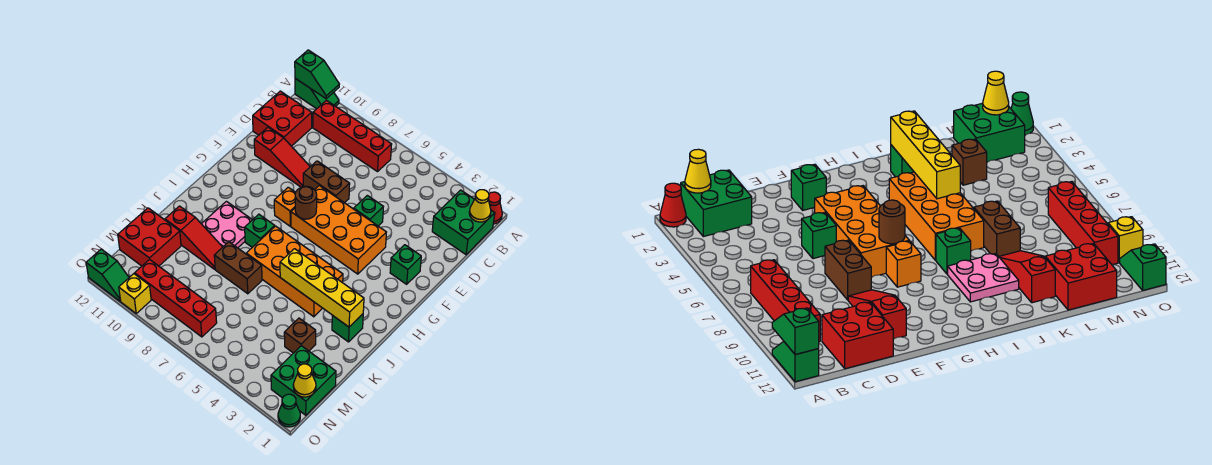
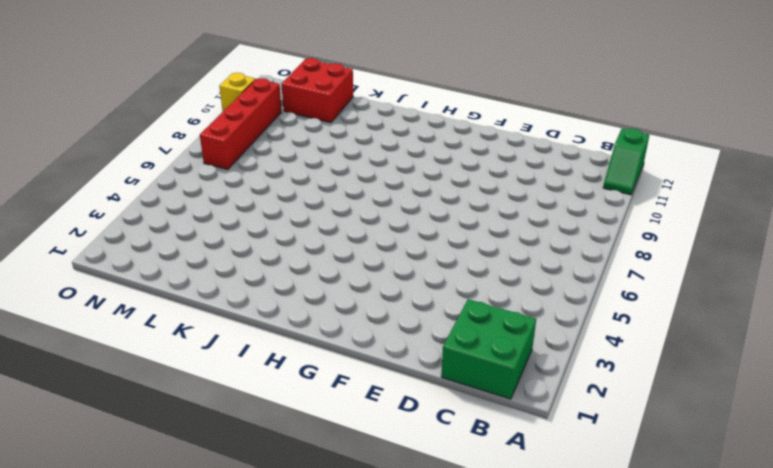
none -> red 1x1 cone [488,192,502,224]
none -> red 1x4 brick [313,100,392,172]
none -> red 2x2 brick [253,91,312,146]

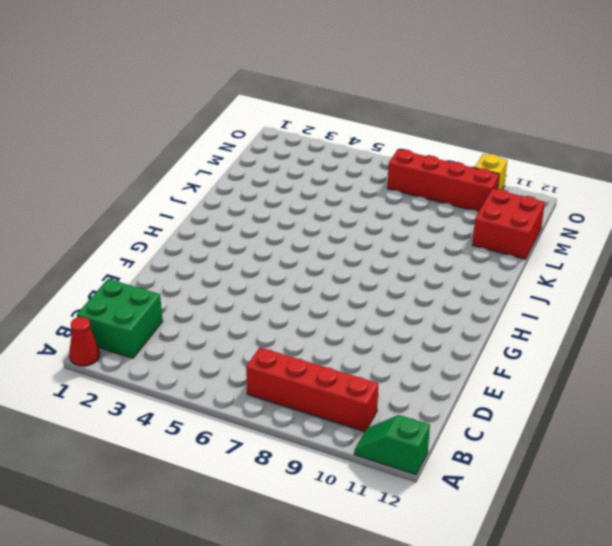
none -> red 2x2 brick [253,91,312,146]
none -> green 1x1 brick [354,195,383,226]
none -> brown 1x2 brick [303,161,350,203]

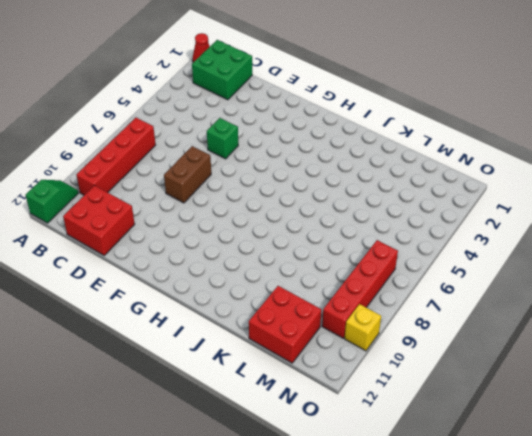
none -> red 1x3 slope [254,128,310,187]
none -> green 1x1 brick [390,245,421,284]
none -> orange 2x4 brick [291,186,386,274]

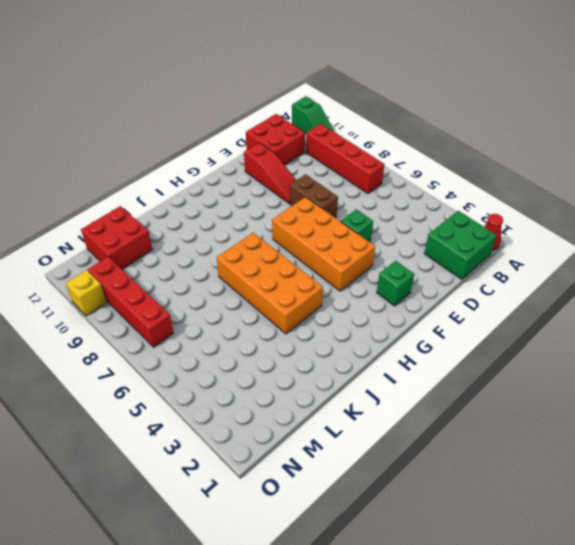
none -> orange 1x1 brick [274,187,296,226]
none -> green 1x1 brick [245,214,275,247]
none -> pink 2x2 plate [202,201,252,248]

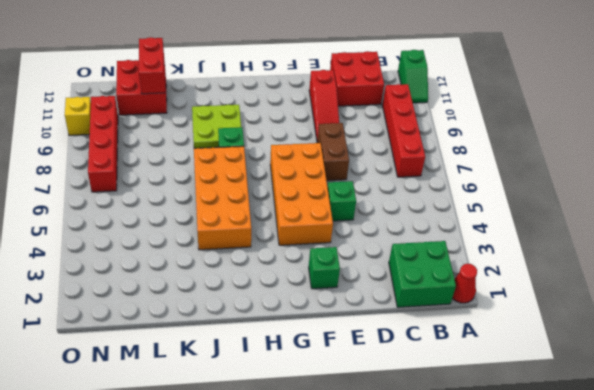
lime 2x2 plate [192,105,241,148] -> pink 2x2 plate [202,201,252,248]
red 1x2 brick [139,37,165,94] -> none
none -> orange 1x1 brick [274,187,296,226]
none -> green 1x1 brick [332,314,363,342]
none -> brown 1x2 brick [214,242,262,294]

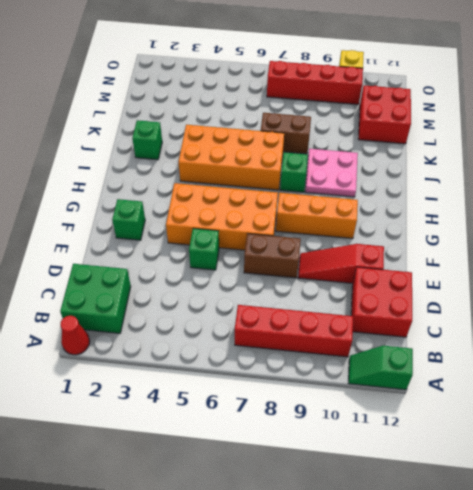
orange 1x3 brick [276,193,358,238] -> orange 1x1 brick [274,187,296,226]
none -> red 1x3 slope [165,206,222,269]
none -> brown 1x1 brick [284,318,316,353]
none -> green 2x2 brick [271,346,336,415]

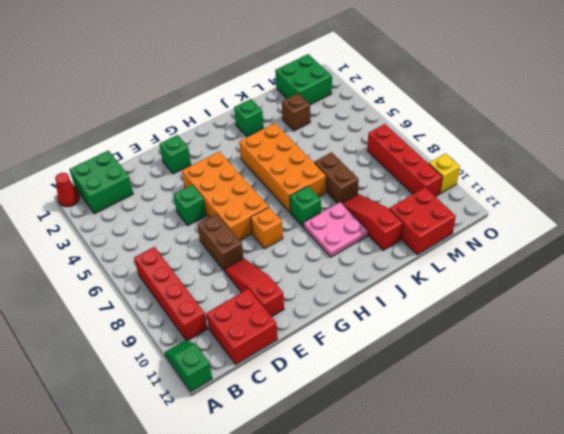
none -> green 1x1 cone [278,394,300,427]
none -> green 1x2 slope [86,249,129,301]
none -> green 1x2 slope [295,50,339,99]

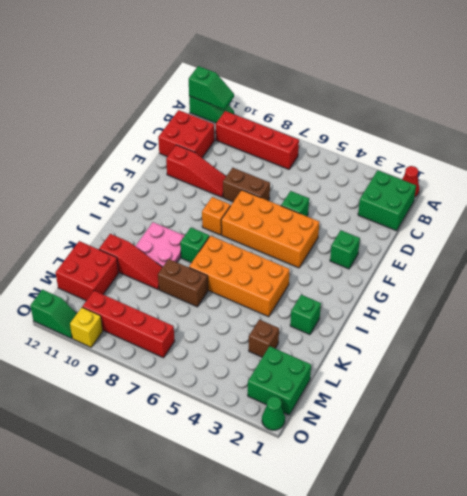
none -> yellow 1x1 cone [469,190,491,222]
none -> brown 1x1 round brick [295,186,317,219]
none -> yellow 1x4 brick [280,249,364,327]

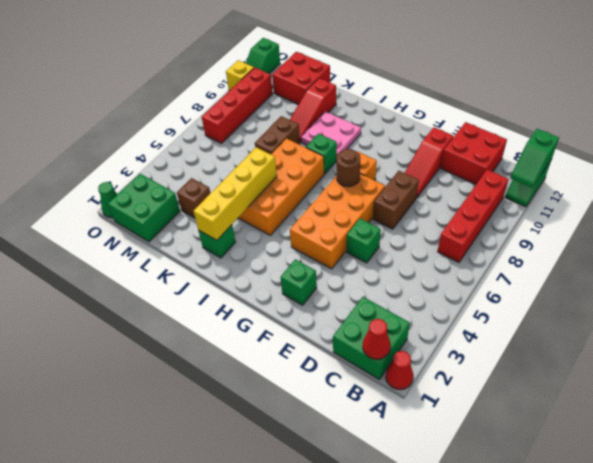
red 1x1 cone [363,319,391,359] -> yellow 1x1 cone [469,190,491,222]
none -> yellow 1x1 cone [293,364,316,397]

